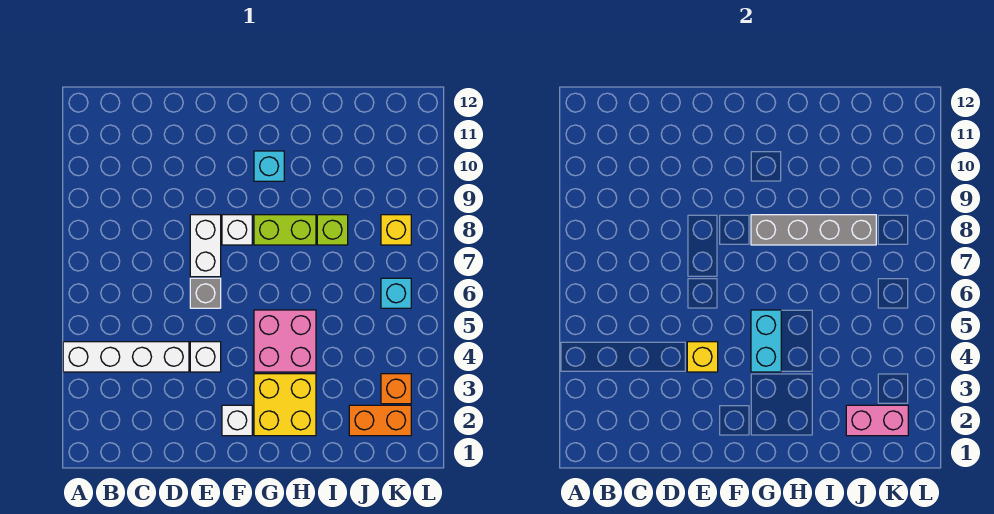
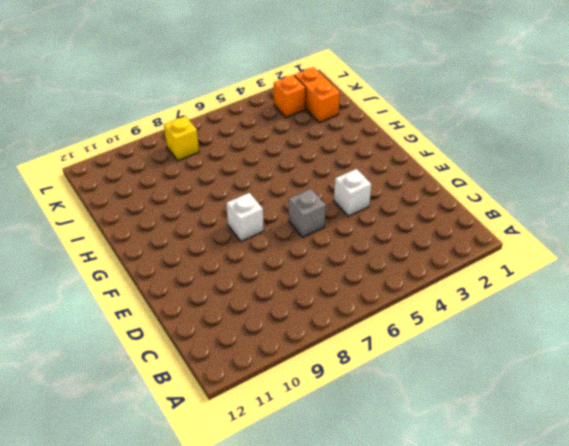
none -> white 1x4 brick [63,342,189,372]
none -> white 1x2 brick [190,215,221,277]
none -> white 1x1 brick [222,405,252,436]

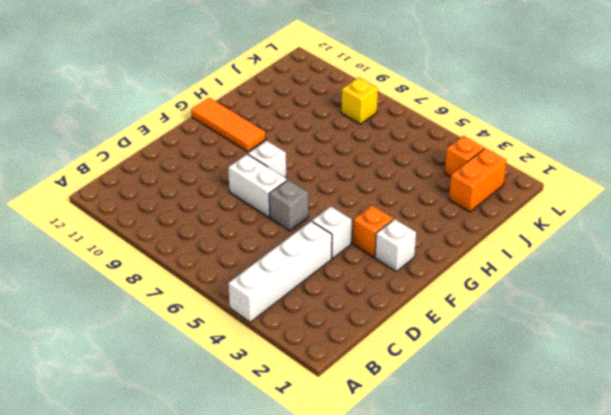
orange 1x1 brick [353,205,393,257] -> none
orange 1x3 tile [191,98,266,152] -> cyan 1x1 brick [254,151,284,181]
none -> yellow 2x2 brick [254,374,316,436]
none -> pink 2x2 brick [254,310,316,372]
none -> lime 1x2 brick [254,215,316,245]

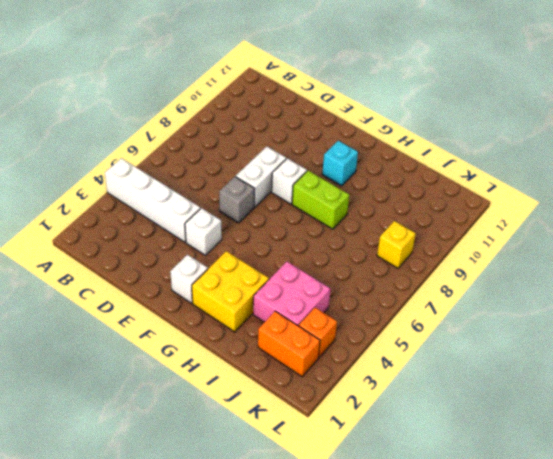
pink 2x2 brick [253,262,330,326] -> pink 2x2 brick moved to [254,310,316,372]
none -> lime 1x1 brick [317,215,348,245]
none -> cyan 1x1 brick [381,278,411,308]
none -> yellow 1x1 brick [687,342,718,372]

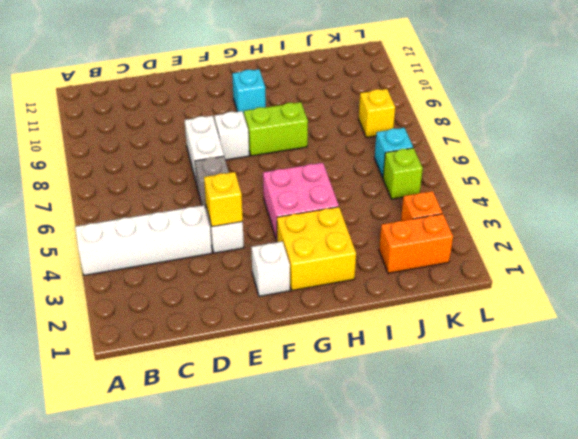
lime 1x1 brick [383,148,423,199] -> lime 1x1 brick moved to [317,215,348,245]
none -> cyan 1x2 brick [751,310,781,372]
none -> grey 1x4 brick [751,215,876,245]
none -> pink 1x2 brick [846,405,908,436]

